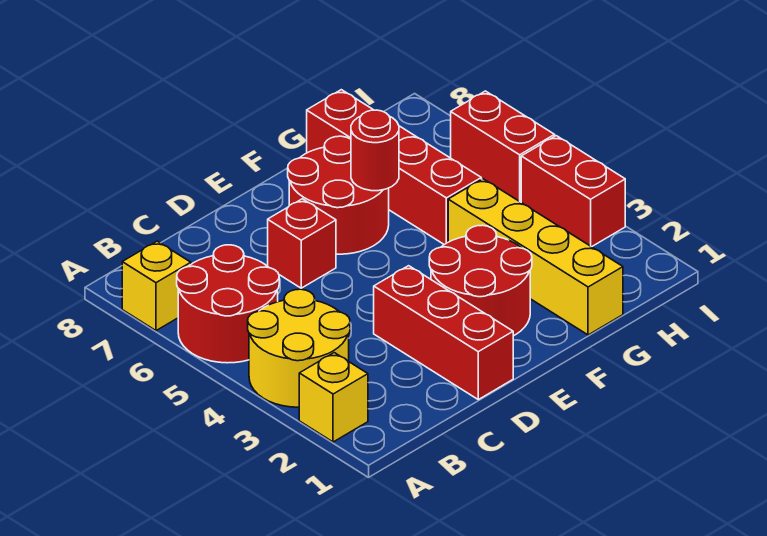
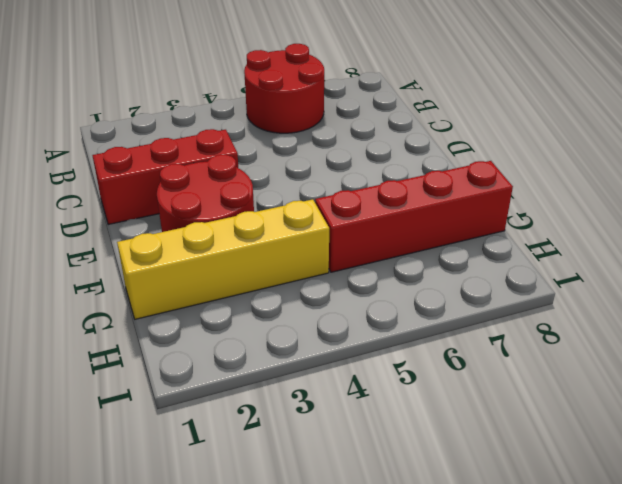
none -> yellow 1x1 brick [299,353,368,442]
none -> yellow 2x2 round brick [248,289,350,407]
none -> yellow 1x1 brick [122,241,191,331]

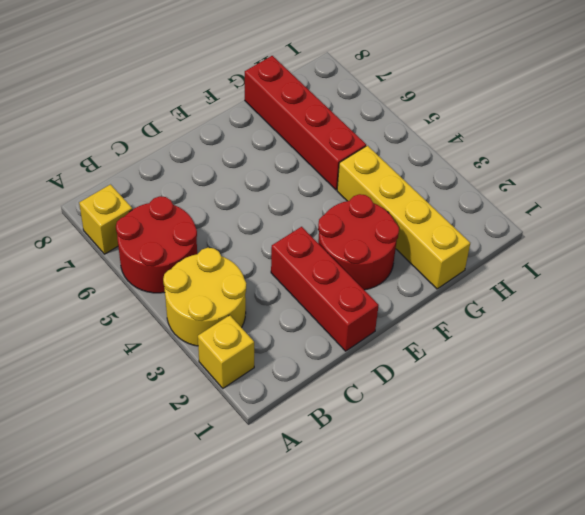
none -> red 1x1 brick [268,199,336,288]
none -> red 2x2 round brick [288,136,389,254]
none -> red 1x2 brick [521,136,625,247]

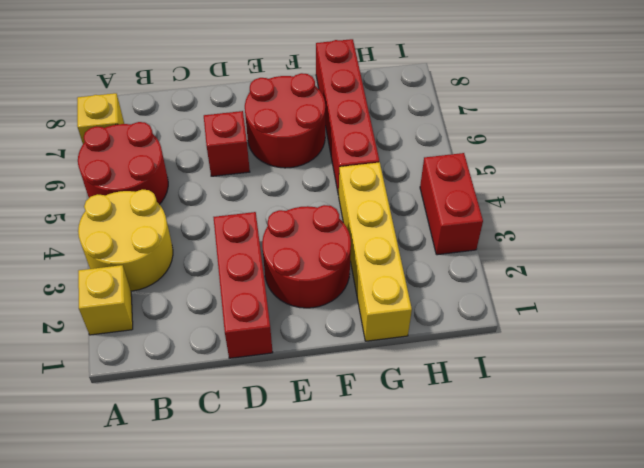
none -> red 1x2 brick [451,91,555,202]
none -> red 1x1 round brick [351,110,399,191]

